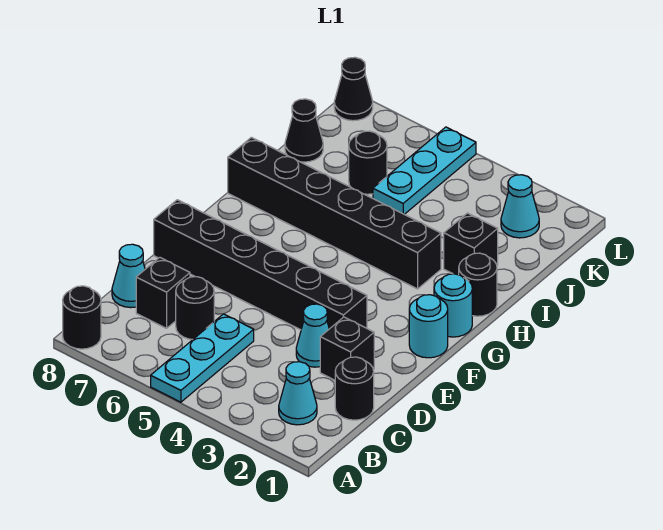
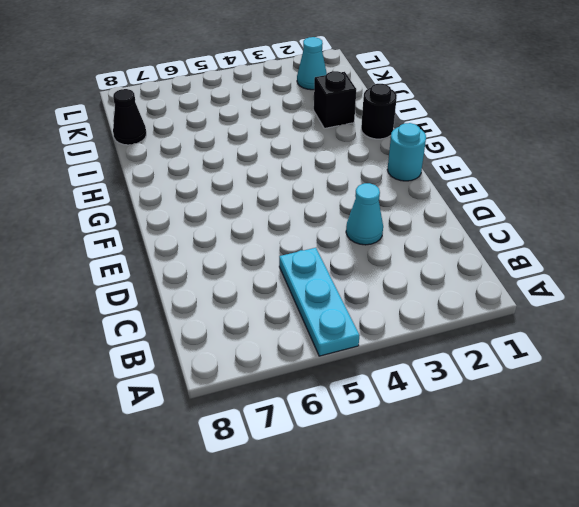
none -> black 1x1 round brick [63,286,101,349]
none -> cyan 1x1 cone [279,362,317,425]
none -> black 1x1 round brick [335,357,374,420]

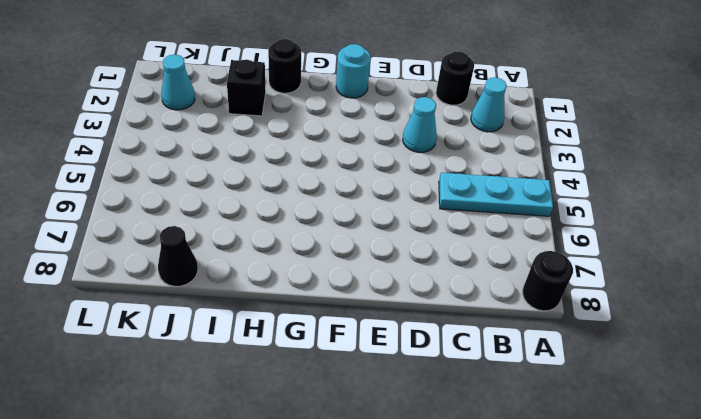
none -> black 1x1 round brick [176,277,214,339]
none -> black 1x1 brick [136,257,190,328]
none -> cyan 1x1 cone [112,244,145,308]

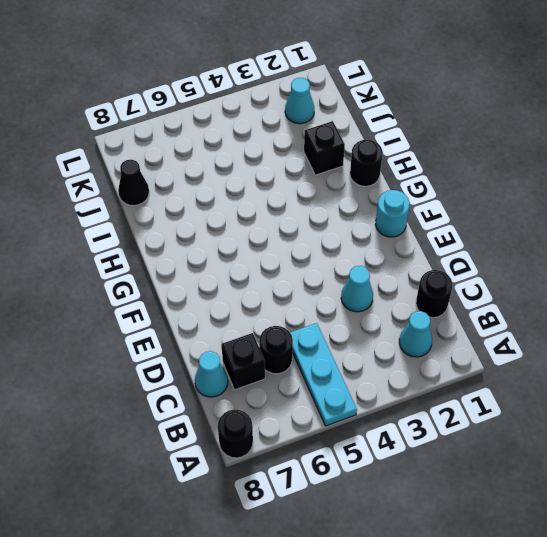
none -> black 1x1 brick [320,317,374,380]
none -> black 1x6 brick [154,200,367,330]
none -> cyan 1x1 round brick [434,274,472,337]

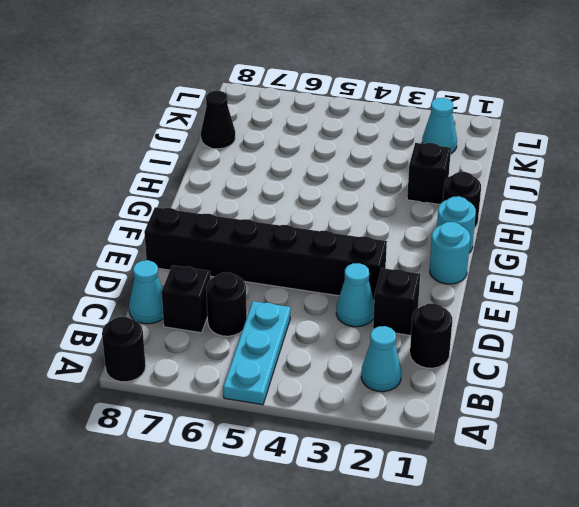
none -> black 1x6 brick [228,137,441,289]
none -> cyan 1x3 plate [373,127,476,214]
none -> black 1x1 round brick [349,131,387,194]

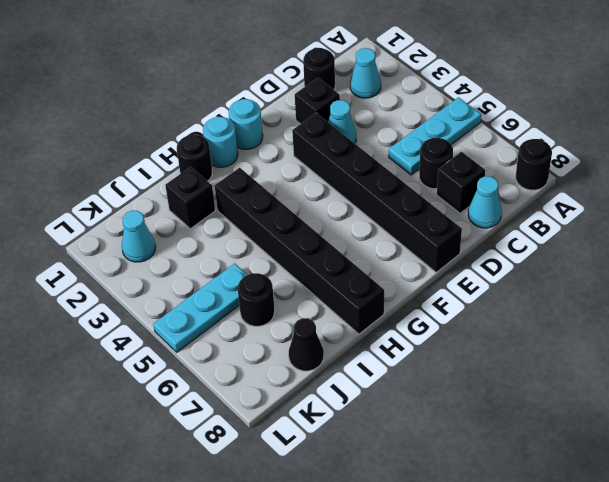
none -> black 1x1 cone [334,57,373,121]

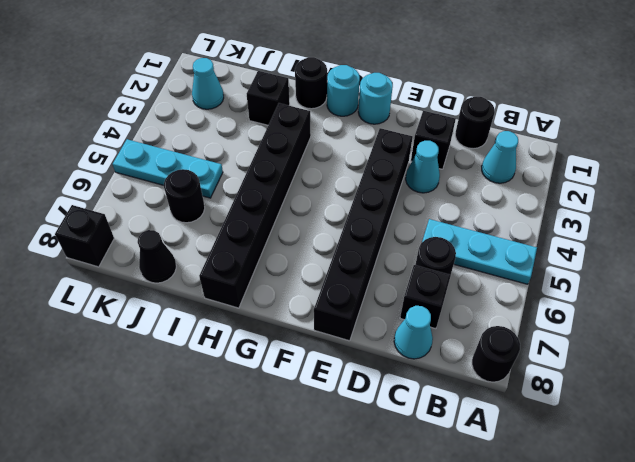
black 1x1 brick [55,205,114,267] -> black 1x1 cone [334,57,373,121]

